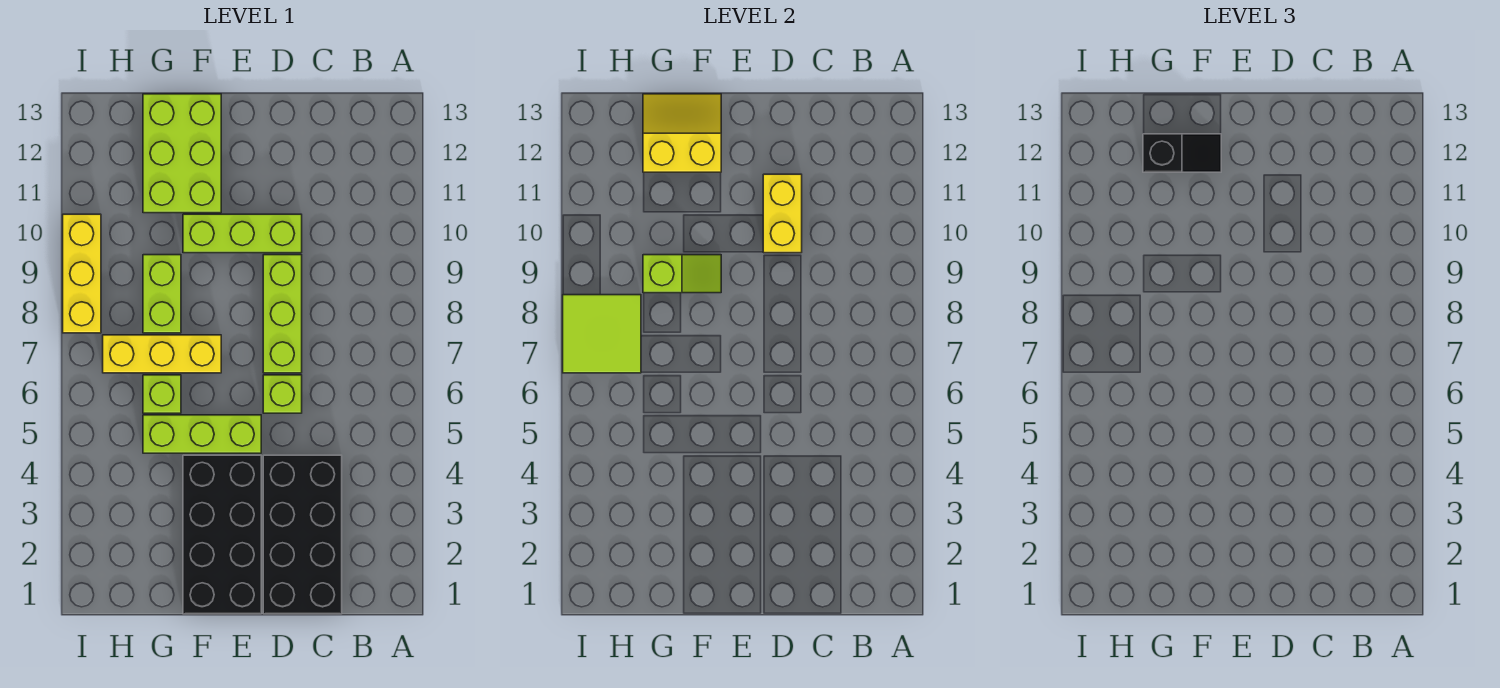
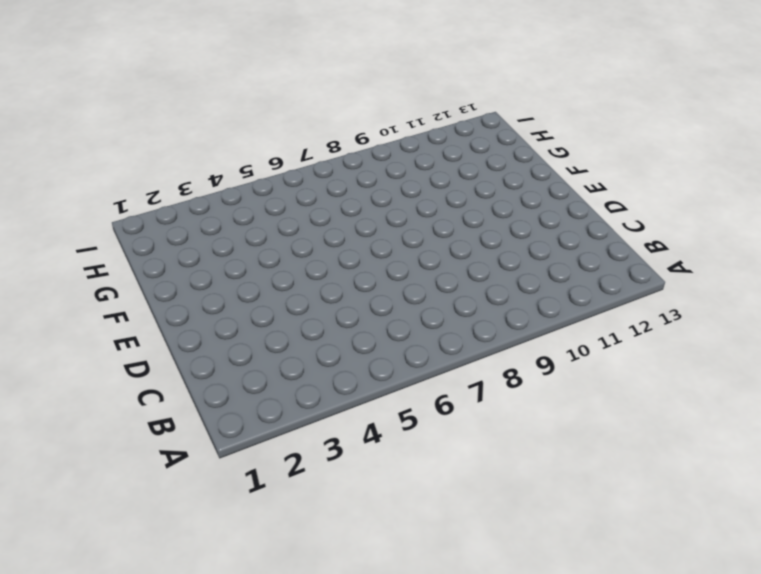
none -> black 2x4 brick [263,455,342,614]
none -> lime 1x1 brick [263,375,302,413]
none -> lime 1x3 brick [263,255,302,373]

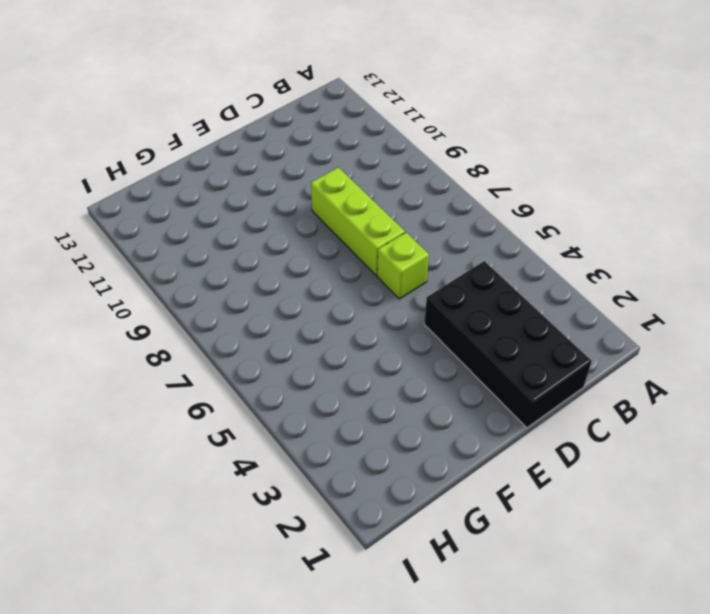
none -> lime 1x3 brick [183,214,302,253]
none -> black 2x4 brick [183,455,261,614]
none -> lime 1x3 brick [143,415,261,453]

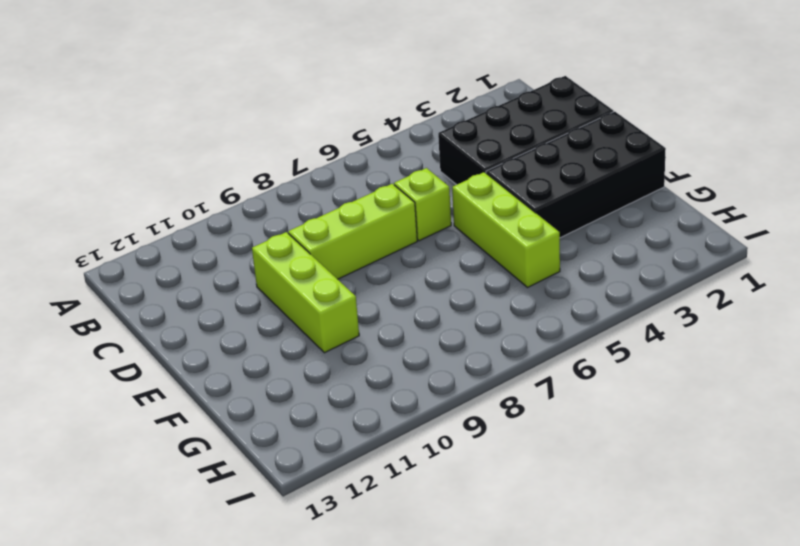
none -> yellow 1x3 brick [103,335,221,373]
none -> lime 2x3 brick [143,94,221,213]
none -> lime 1x1 brick [143,375,181,413]

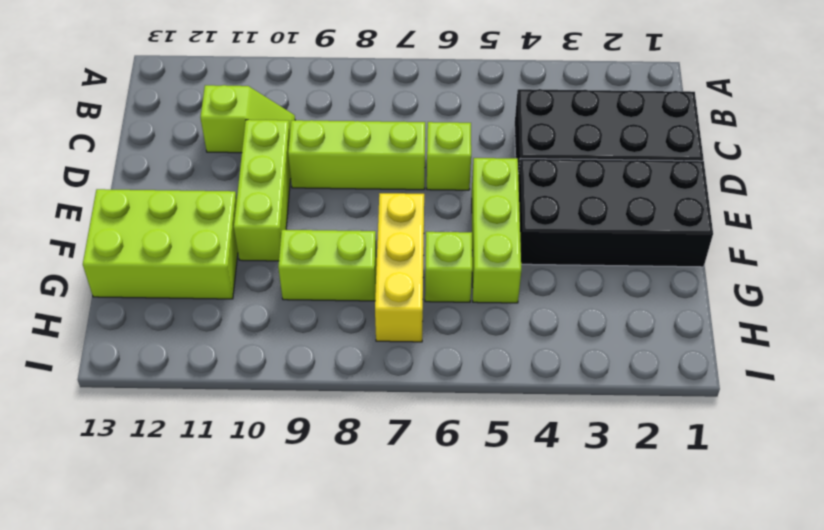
lime 1x2 slope [200,85,295,153] -> lime 1x2 slope turned to [643,255,721,293]
none -> yellow 1x3 brick [63,214,101,333]
none -> yellow 1x2 brick [763,174,802,253]
none -> yellow 2x2 slope [643,94,721,172]

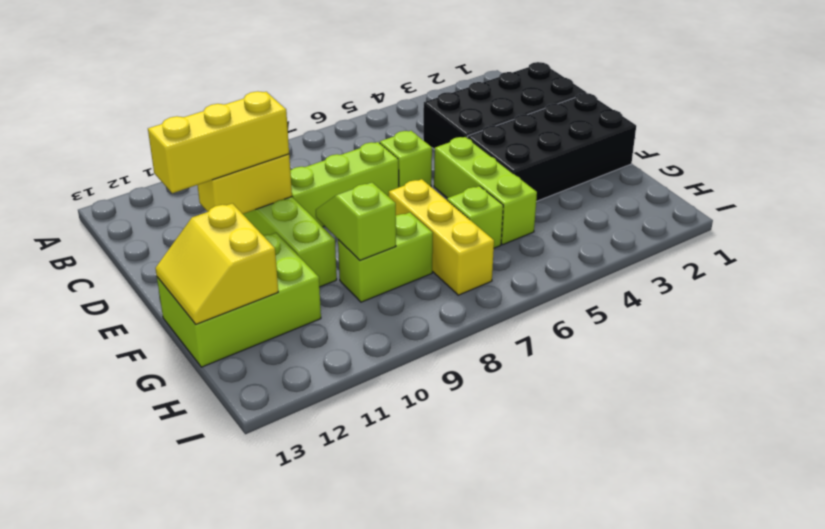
yellow 1x3 brick [148,91,289,193] -> yellow 1x3 brick moved to [63,214,101,333]
none -> lime 2x2 tile [563,295,641,373]
none -> black 1x2 slope [1143,134,1221,172]

